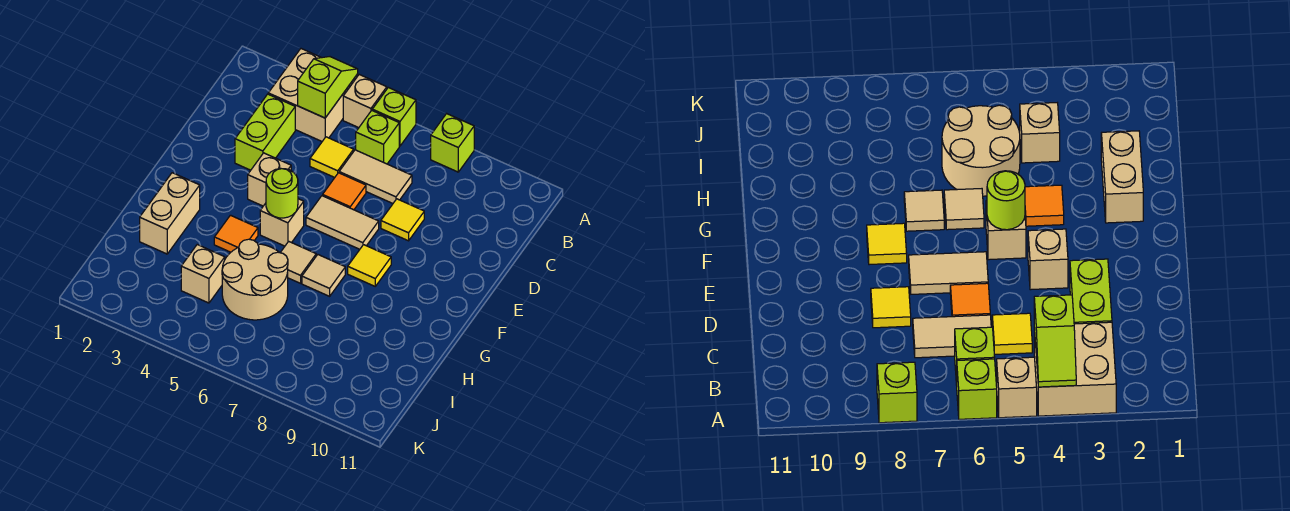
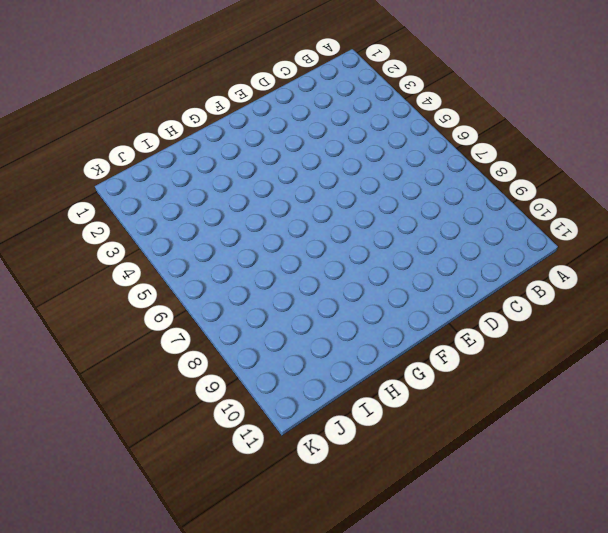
none -> tan 2x2 brick [268,49,358,141]
none -> tan 1x1 brick [343,75,387,128]
none -> lime 1x1 brick [372,88,416,146]

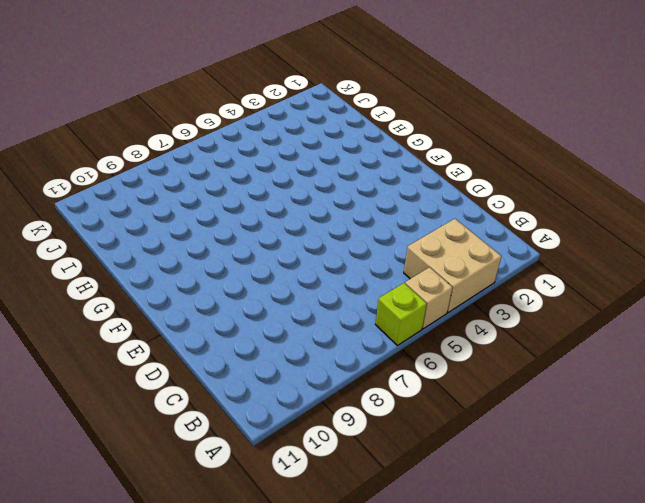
none -> lime 1x1 brick [431,114,474,172]
none -> lime 1x1 brick [356,111,399,164]
none -> lime 1x2 brick [235,94,295,170]

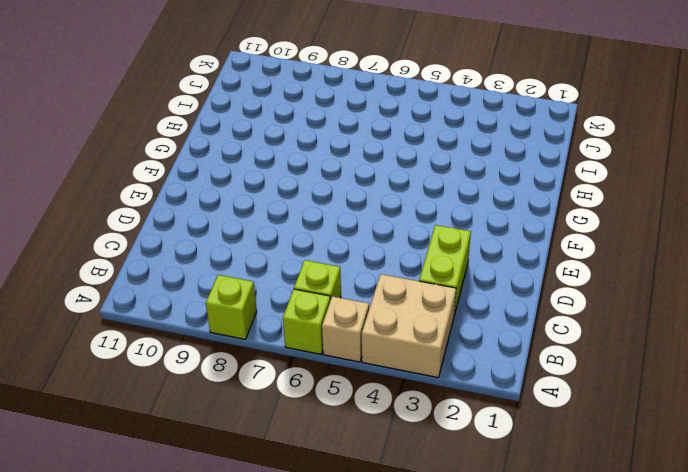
none -> yellow 1x1 tile [310,137,354,178]
none -> tan 1x2 tile [339,150,412,203]
none -> orange 1x1 tile [323,173,366,210]

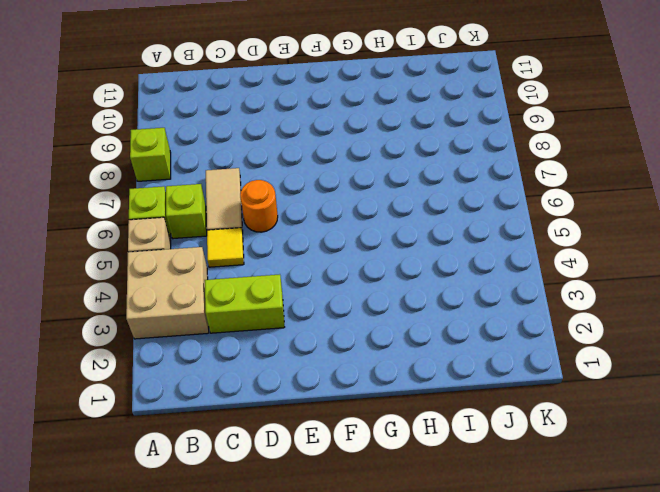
orange 1x1 round brick [240,180,278,232] -> orange 1x1 tile [323,173,366,210]
none -> yellow 1x1 tile [381,199,424,241]
none -> tan 1x1 brick [248,153,291,206]
none -> tan 1x2 tile [306,196,379,249]

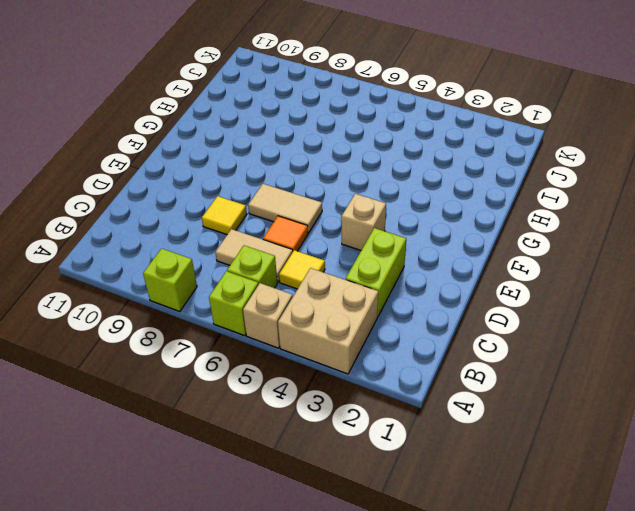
none -> tan 1x1 brick [260,199,304,246]
none -> yellow 1x1 tile [348,245,391,286]
none -> tan 1x2 brick [140,173,200,254]

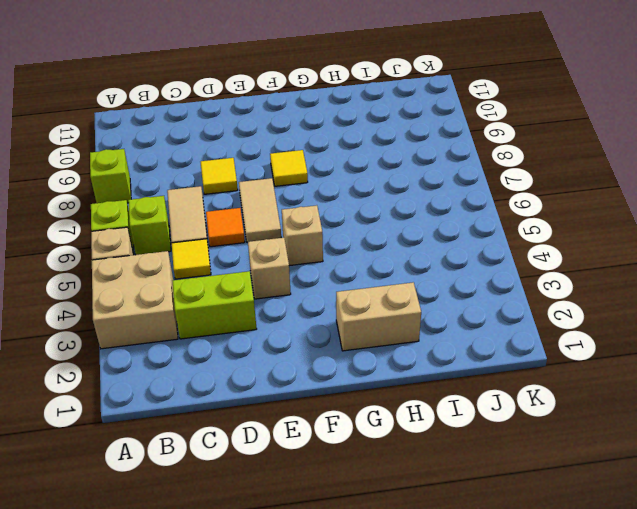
none -> orange 1x1 tile [214,215,258,252]
none -> tan 1x1 tile [280,242,316,283]
none -> tan 1x1 tile [302,255,345,296]

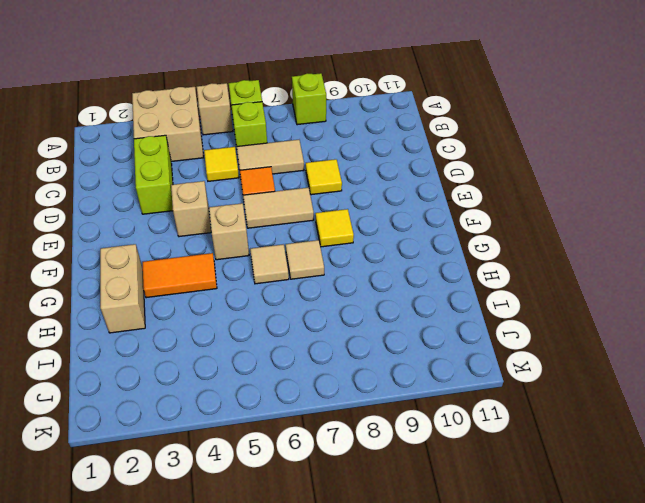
orange 1x2 tile [142,253,217,298] -> orange 1x1 tile [214,215,258,252]
none -> tan 2x2 round brick [222,239,288,320]
none -> tan 1x1 brick [181,245,225,303]
none -> lime 1x2 slope [298,57,358,118]

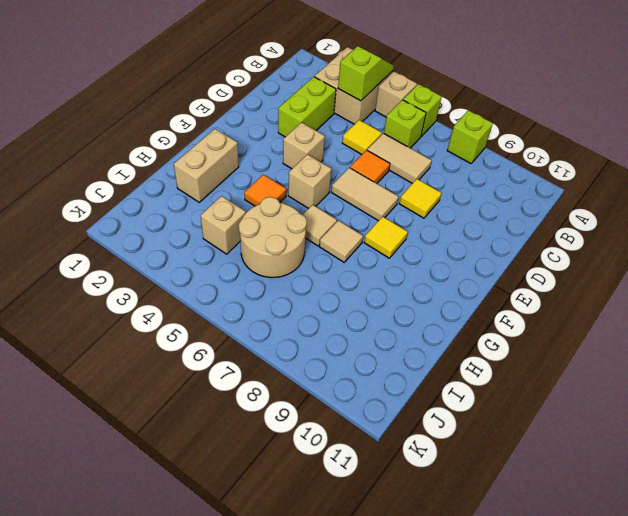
none -> lime 1x1 round brick [266,168,298,218]

